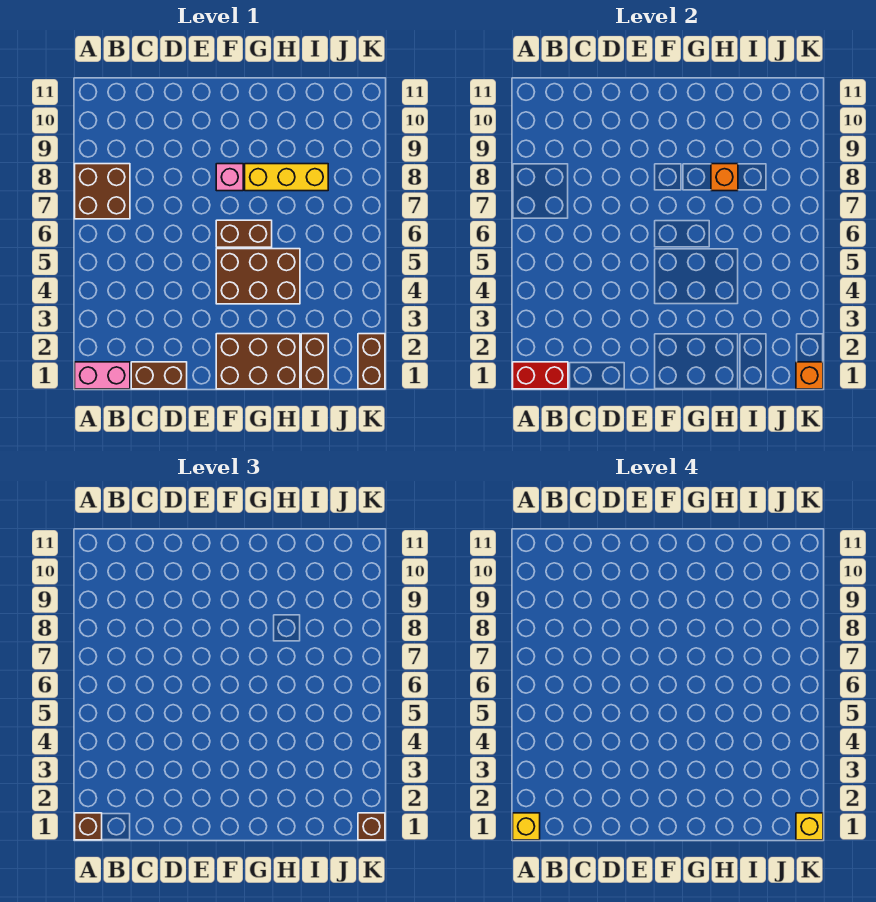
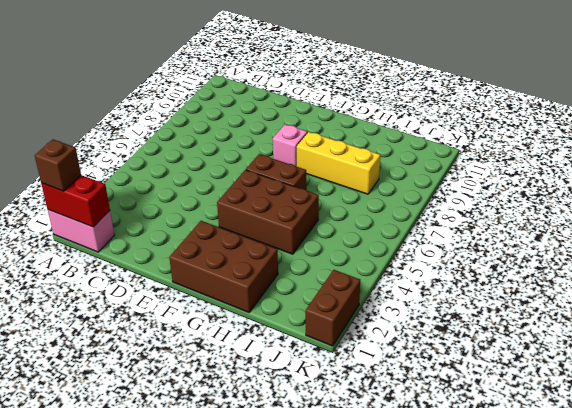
none -> brown 2x2 brick [75,164,130,219]
none -> brown 1x2 brick [131,362,187,389]
none -> brown 1x2 brick [301,334,328,389]

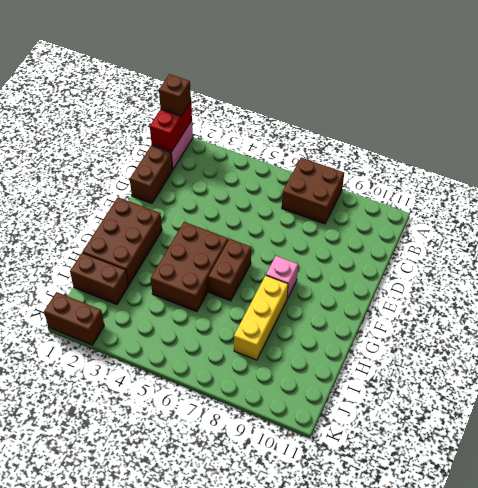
none -> orange 1x1 brick [711,164,738,191]
none -> orange 1x1 brick [796,362,823,389]
none -> brown 1x1 brick [358,813,385,840]

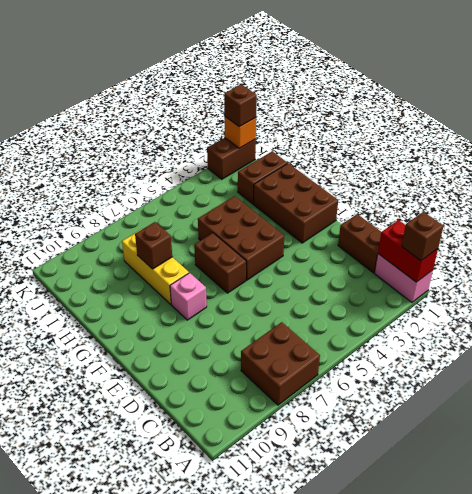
brown 1x1 brick [135,222,172,269] -> orange 1x1 brick [711,164,738,191]
none -> yellow 1x1 brick [513,813,540,840]
none -> yellow 1x1 brick [796,813,823,840]

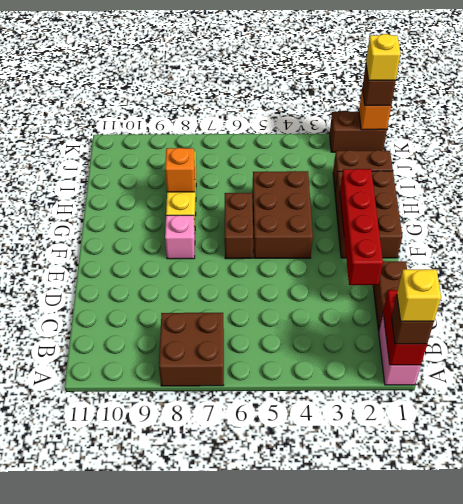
red 1x4 brick [340,169,383,285] -> none

